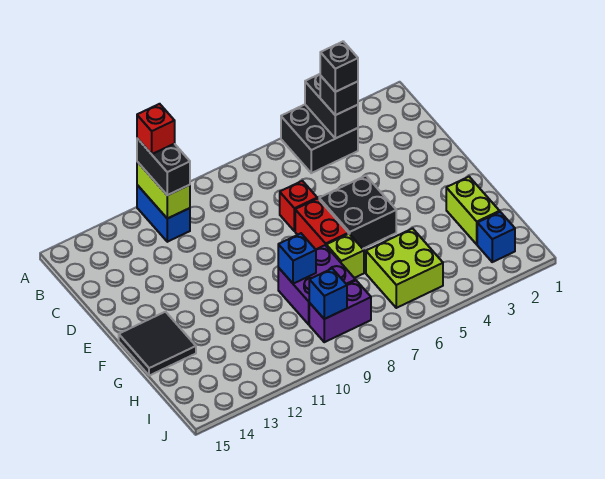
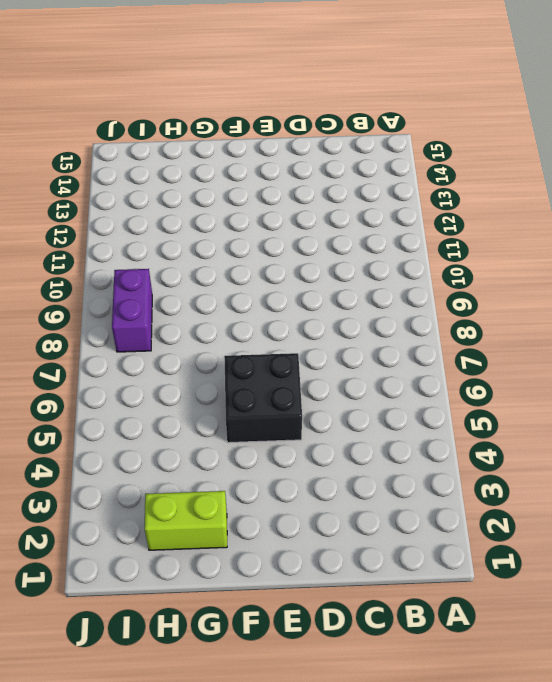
none -> black 2x2 brick [281,105,358,173]
none -> blue 1x2 brick [137,185,190,242]
none -> red 1x1 brick [280,181,317,231]

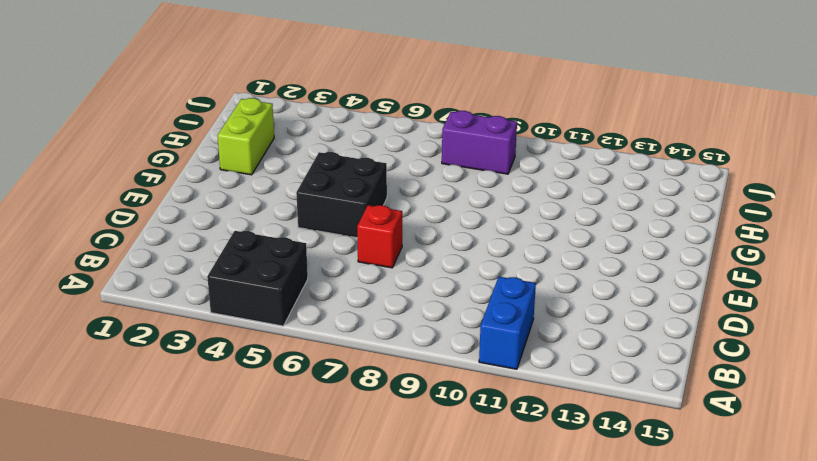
none -> red 1x2 brick [295,198,348,249]
none -> black 2x2 tile [119,312,196,376]
none -> lime 1x1 brick [326,234,364,278]

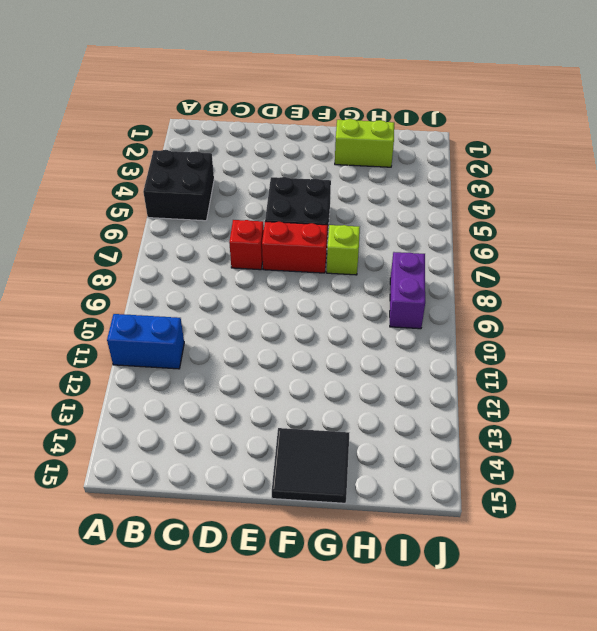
none -> purple 2x2 brick [278,245,356,324]
none -> lime 2x2 brick [366,228,443,308]
none -> blue 1x1 brick [477,212,515,262]

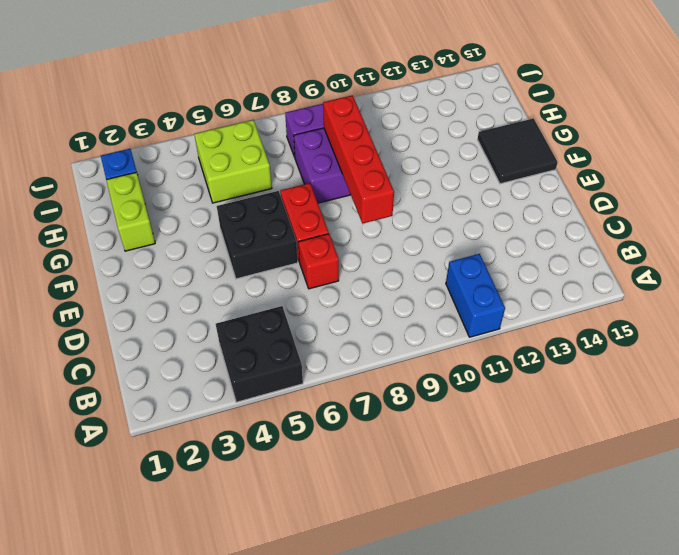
red 1x4 brick [323,95,394,224] -> blue 1x1 brick [278,233,316,284]
none -> lime 1x1 brick [326,234,364,278]
none -> black 1x2 brick [305,74,358,138]
none -> lime 1x2 brick [137,162,190,219]

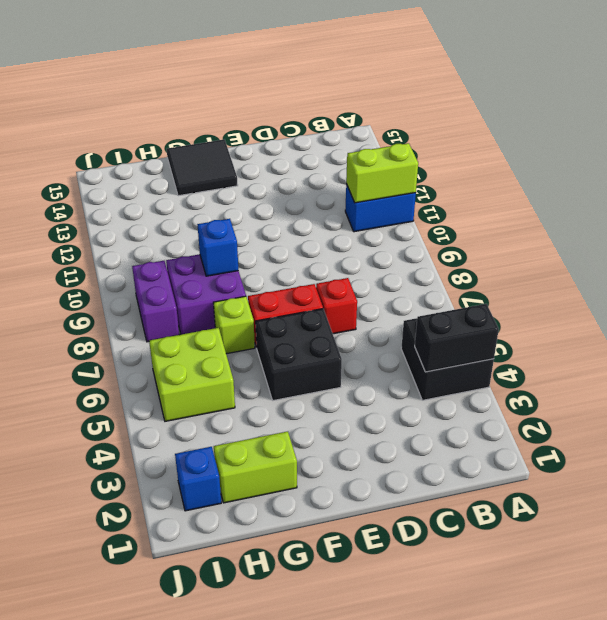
none -> blue 1x1 brick [309,269,347,319]
none -> black 1x2 brick [137,138,190,195]
none -> black 1x1 brick [320,76,358,115]

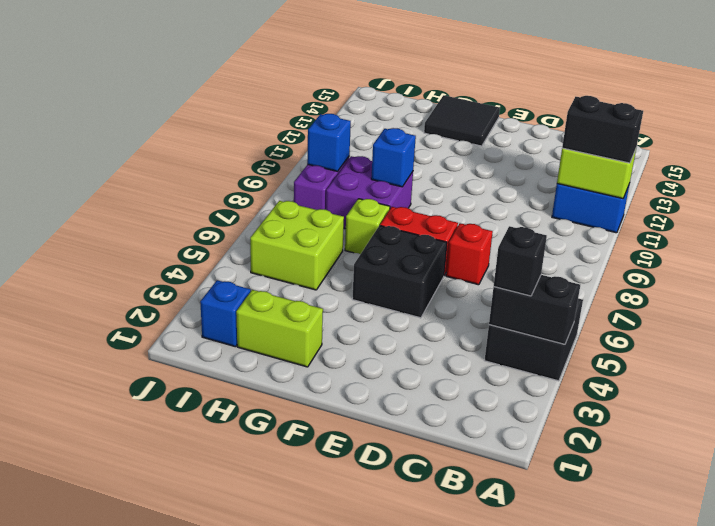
none -> red 1x1 brick [137,104,175,154]
none -> black 1x1 brick [320,42,358,92]

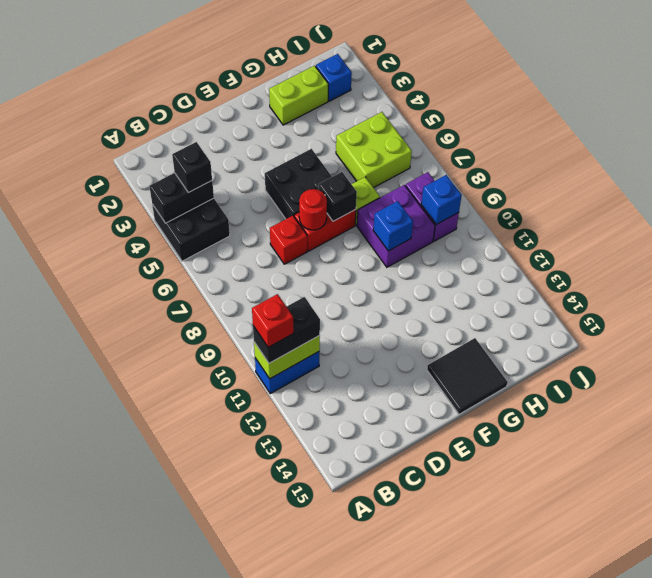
red 1x1 round brick [299,189,327,230] -> none
black 1x1 brick [319,172,357,221] -> black 1x1 brick moved to [320,42,358,92]

